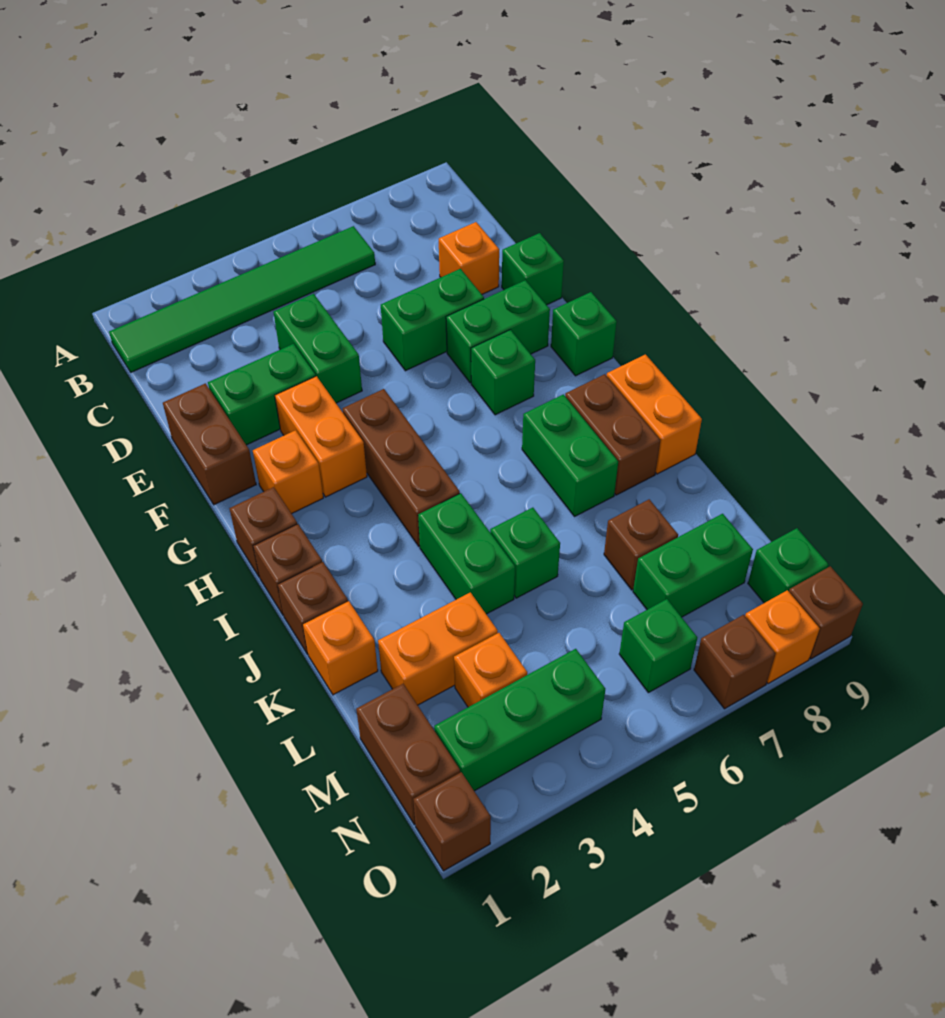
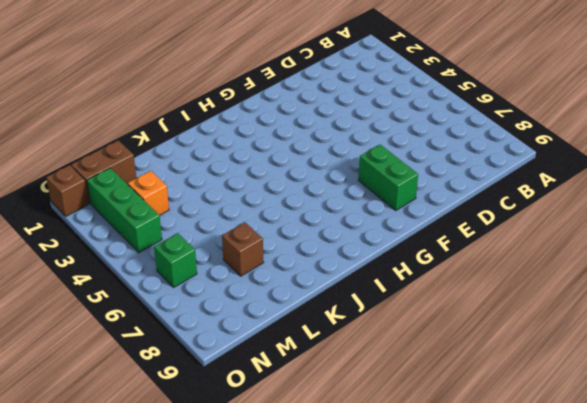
none -> green 1x6 tile [109,226,375,372]
none -> green 1x2 brick [273,294,362,403]
none -> orange 1x1 brick [439,222,499,294]
none -> brown 1x2 brick [163,383,256,505]

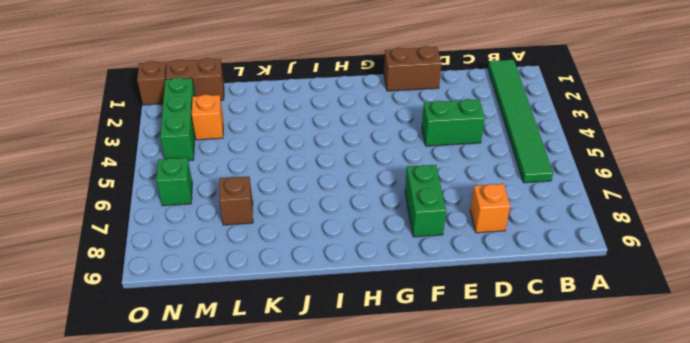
none -> green 1x2 brick [208,344,316,445]
none -> green 1x2 brick [381,269,484,371]
none -> green 1x1 brick [502,233,564,305]
none -> orange 1x2 brick [275,376,367,497]

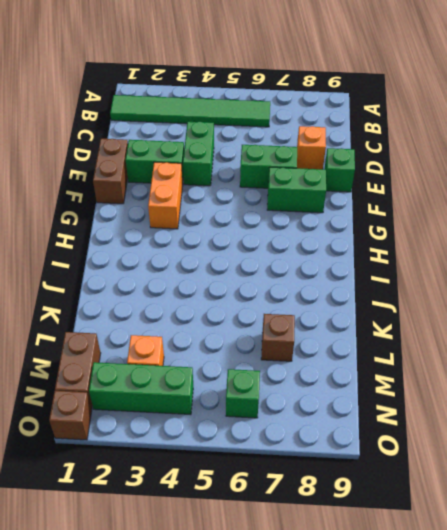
none -> orange 1x1 brick [253,430,323,514]
none -> brown 1x3 brick [343,389,460,546]
none -> green 1x1 brick [471,330,535,415]
none -> green 1x1 brick [551,292,617,376]

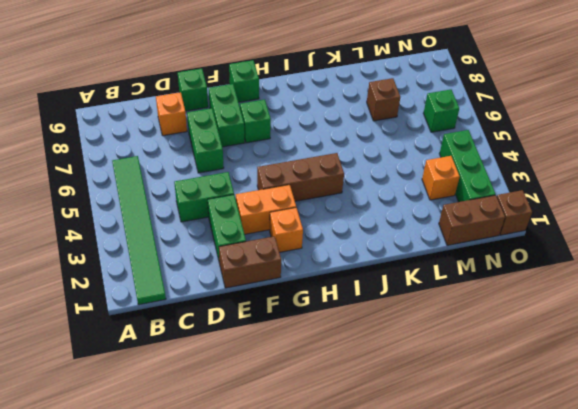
none -> brown 1x1 brick [229,487,297,577]
none -> brown 1x1 brick [253,524,322,615]
none -> green 1x2 brick [522,394,618,516]
none -> brown 1x2 brick [565,374,660,495]

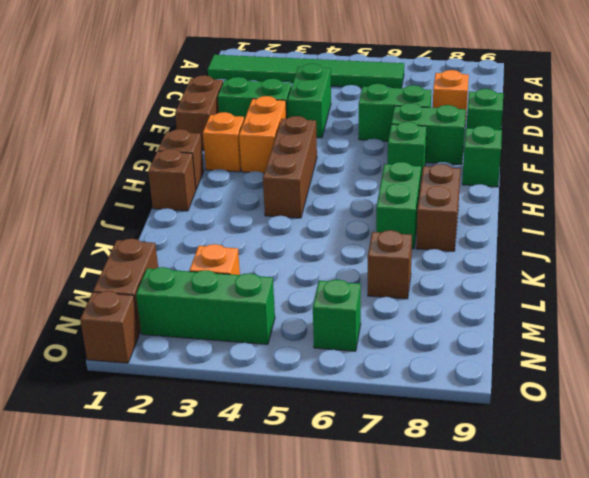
none -> orange 1x2 brick [607,354,702,474]
none -> brown 1x1 brick [278,562,348,654]
none -> green 1x2 brick [418,493,515,614]
none -> orange 1x1 brick [303,601,378,695]

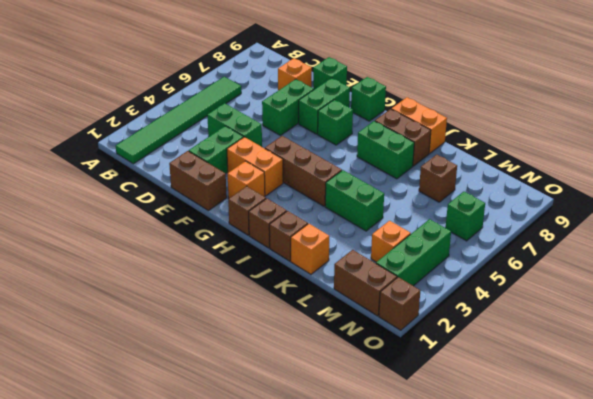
none -> green 1x1 brick [490,508,560,598]
none -> orange 1x2 brick [378,592,498,705]
none -> green 1x2 brick [633,514,753,617]
none -> green 1x1 brick [748,528,829,603]

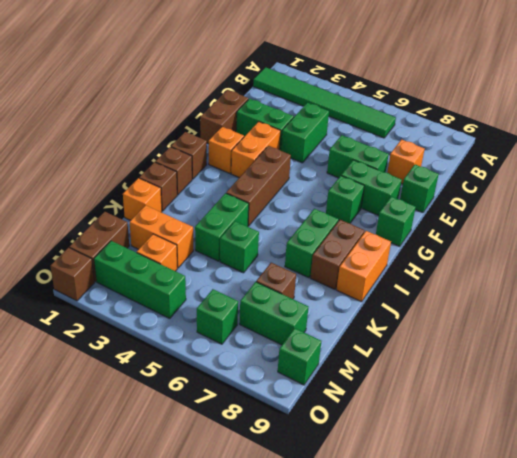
none -> brown 1x1 brick [694,615,776,709]
none -> orange 1x1 brick [745,590,820,684]
none -> brown 1x1 brick [789,566,863,659]

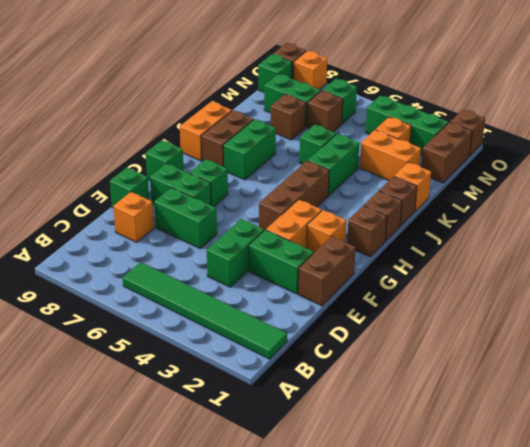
brown 1x1 brick [307,91,343,132] -> brown 1x1 brick moved to [694,615,776,709]

